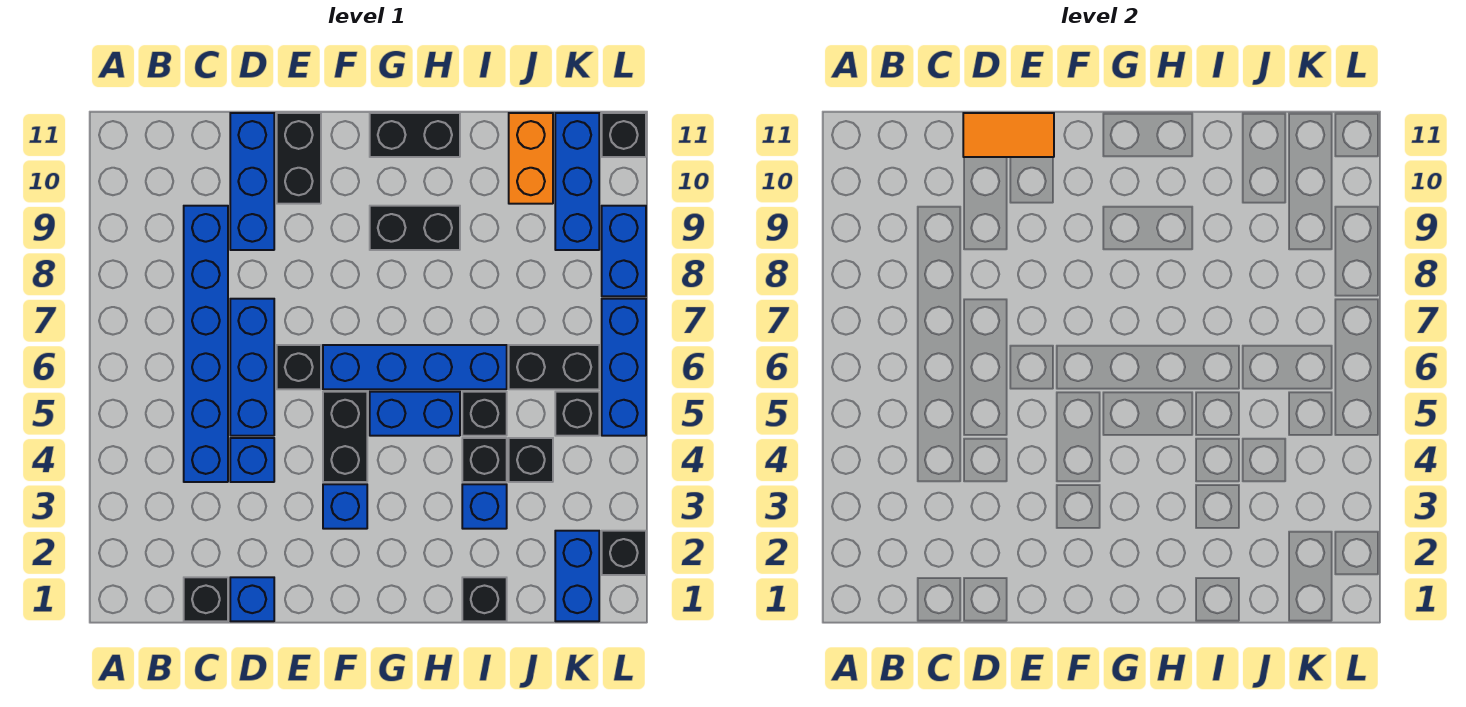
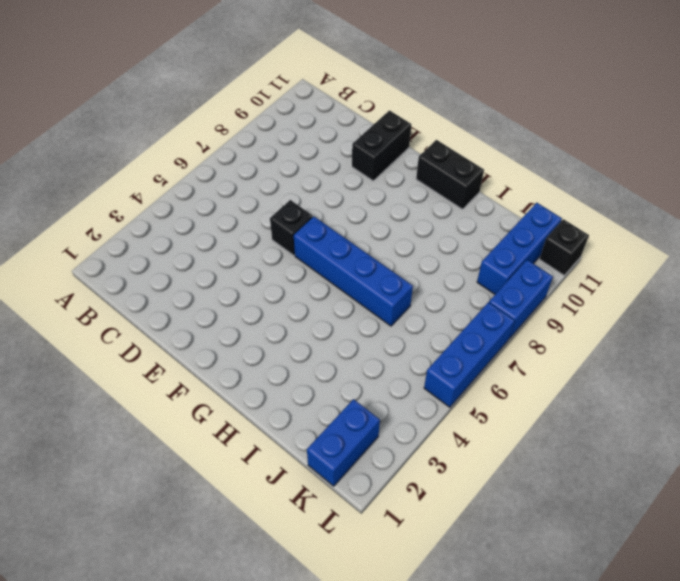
none -> black 1x1 brick [184,577,228,621]
none -> blue 1x6 brick [184,206,228,482]
none -> blue 1x1 brick [230,577,274,621]

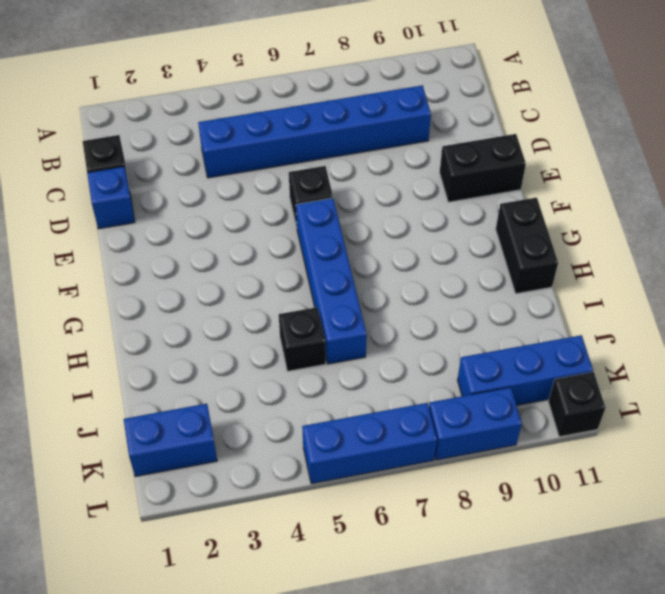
none -> blue 1x1 brick [230,438,274,482]
none -> blue 1x3 brick [230,299,274,436]
none -> blue 1x3 brick [230,113,274,250]

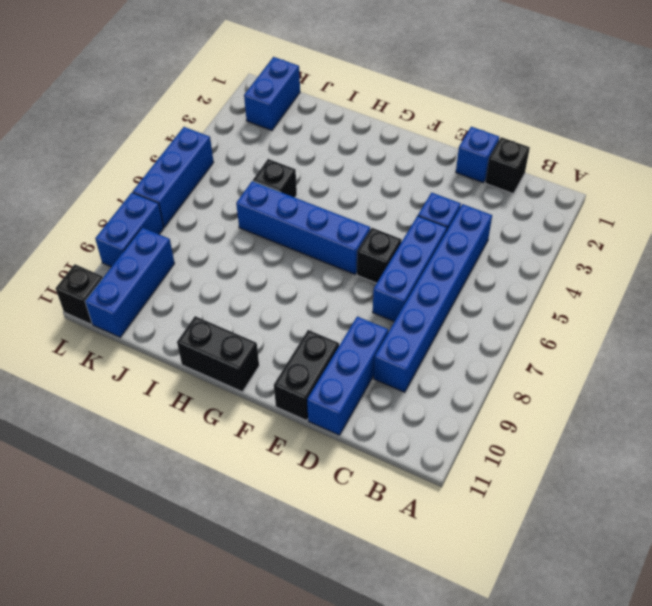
none -> blue 1x1 brick [323,484,367,529]
none -> black 1x2 brick [323,392,367,482]
none -> blue 1x2 brick [370,392,460,436]

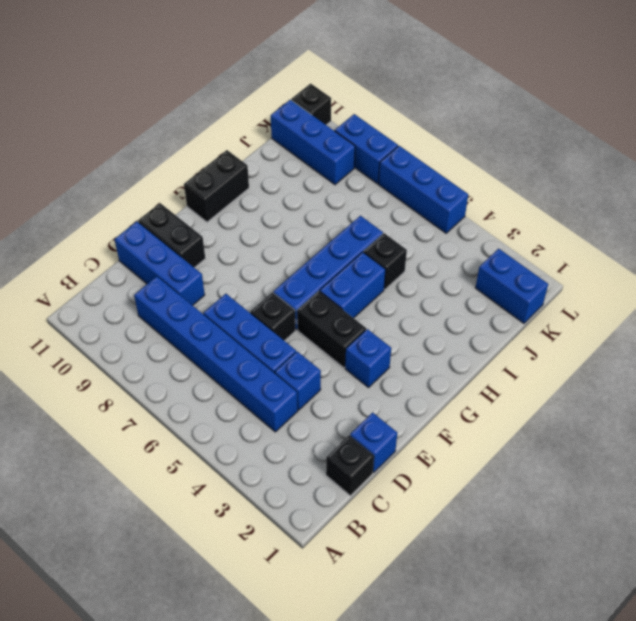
none -> black 1x2 brick [370,206,460,250]
none -> black 1x1 brick [462,577,507,621]
none -> blue 1x1 brick [462,484,507,529]

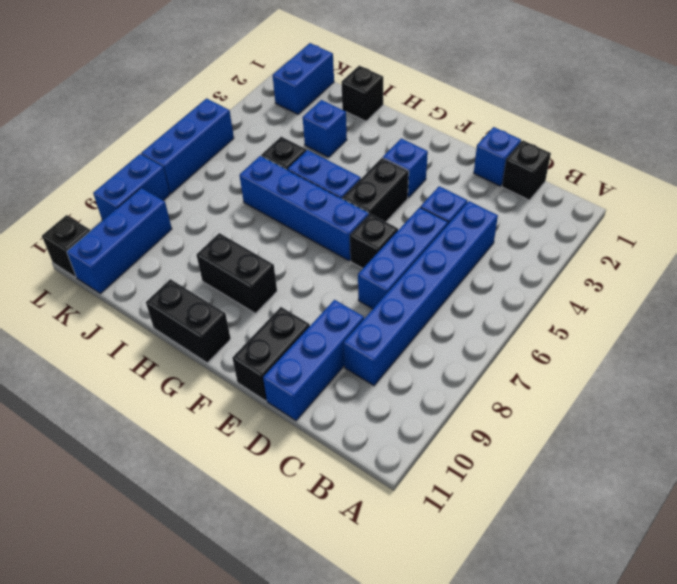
none -> black 1x1 brick [462,438,507,482]
none -> black 1x1 brick [509,438,553,482]
none -> black 1x2 brick [509,345,599,389]

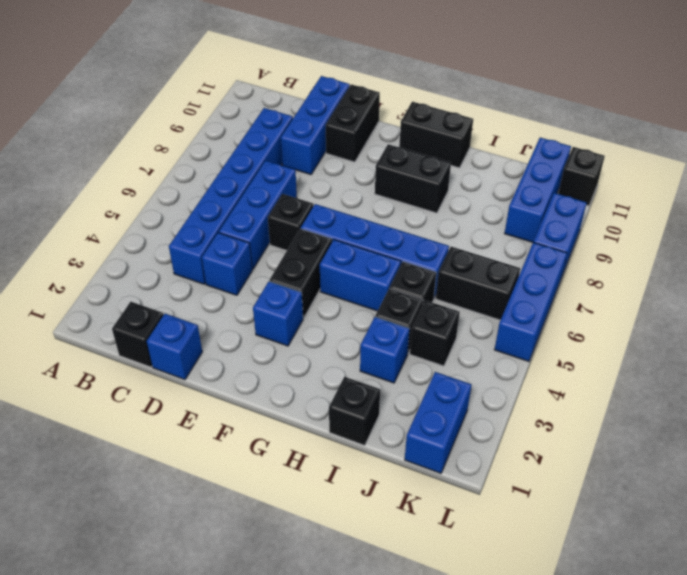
none -> orange 1x2 brick [509,113,553,204]
none -> black 1x1 brick [555,392,599,436]
none -> black 1x1 brick [602,531,646,575]

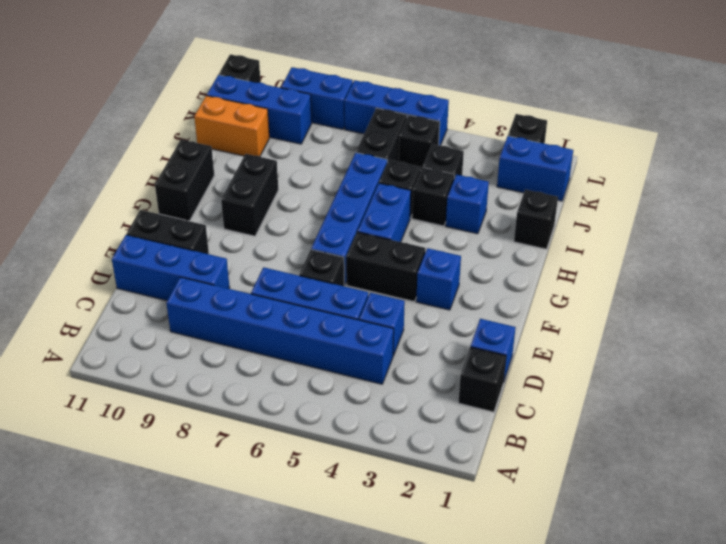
none -> orange 1x2 tile [963,113,1054,157]

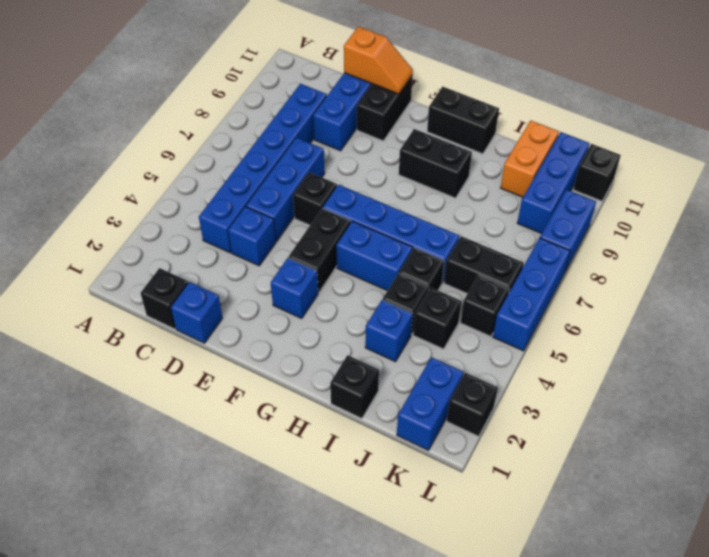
orange 1x2 slope [344,27,413,94] -> orange 1x2 tile [963,113,1054,157]

